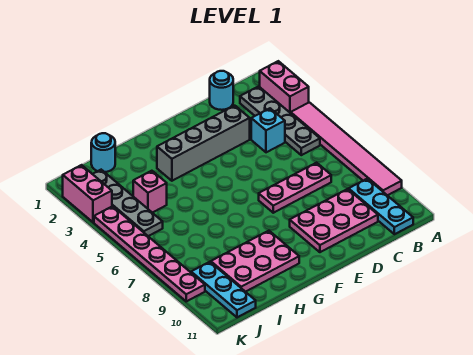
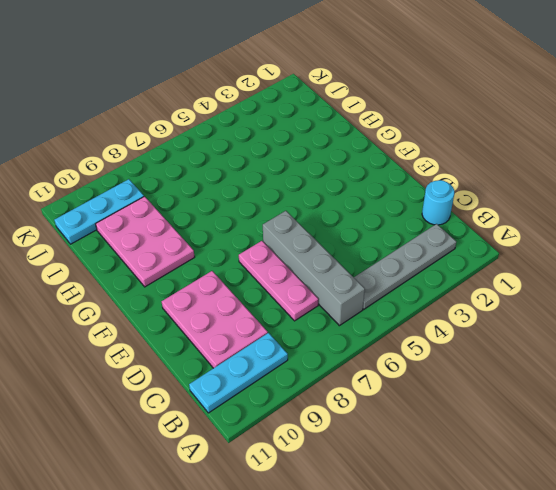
grey 1x4 brick [263,211,365,326] -> grey 1x4 brick moved to [157,106,250,181]
none -> pink 1x2 brick [260,61,309,113]
none -> pink 1x6 tile [291,102,402,195]
none -> cyan 1x1 brick [251,108,285,152]

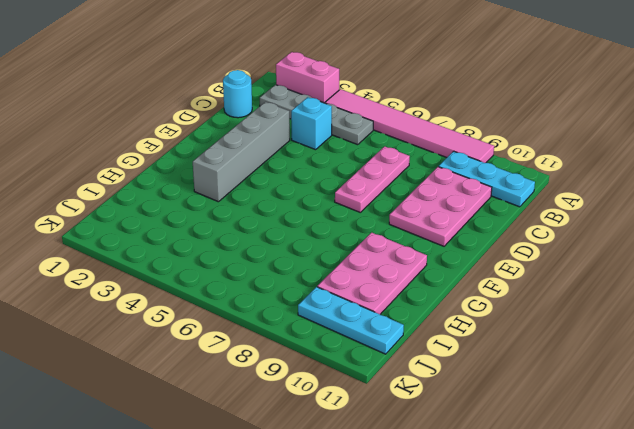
none -> cyan 1x1 round brick [91,133,115,172]
none -> pink 1x1 brick [133,171,167,213]
none -> grey 1x4 plate [93,170,163,236]

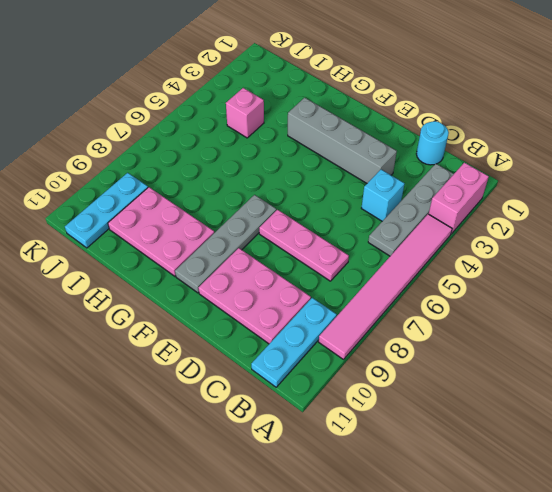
grey 1x4 plate [175,195,276,293] -> grey 1x4 plate moved to [93,170,163,236]
none -> cyan 1x1 round brick [91,133,115,172]
none -> pink 1x2 brick [63,165,112,222]
none -> pink 1x6 plate [94,206,205,301]

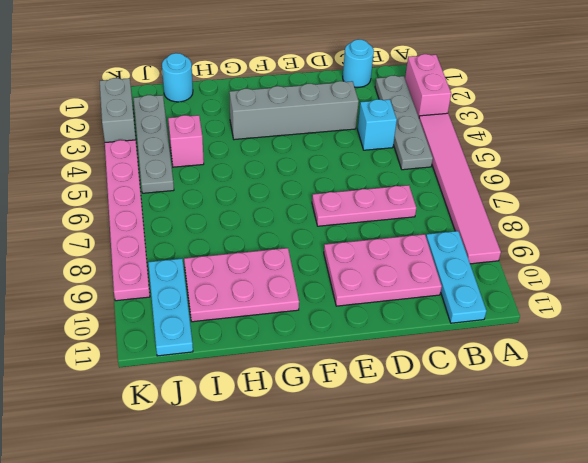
grey 1x2 brick [100,78,136,142] -> pink 1x2 brick [63,165,112,222]

